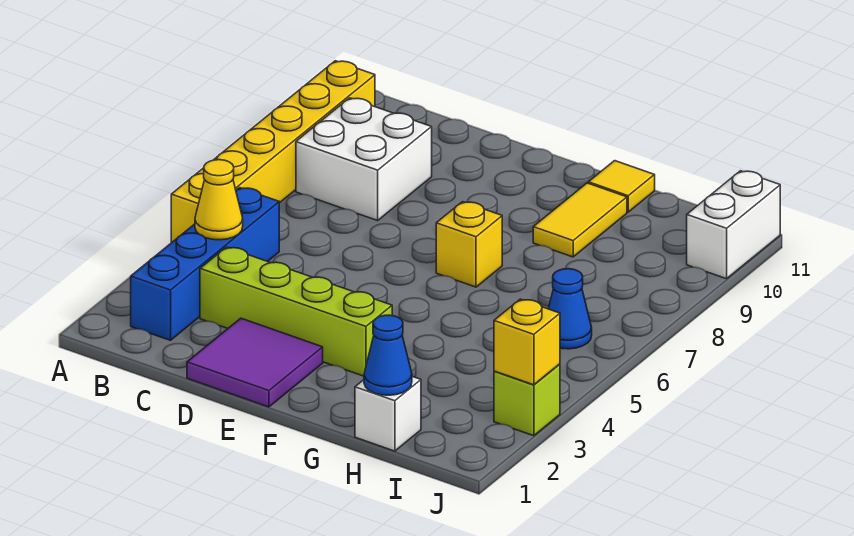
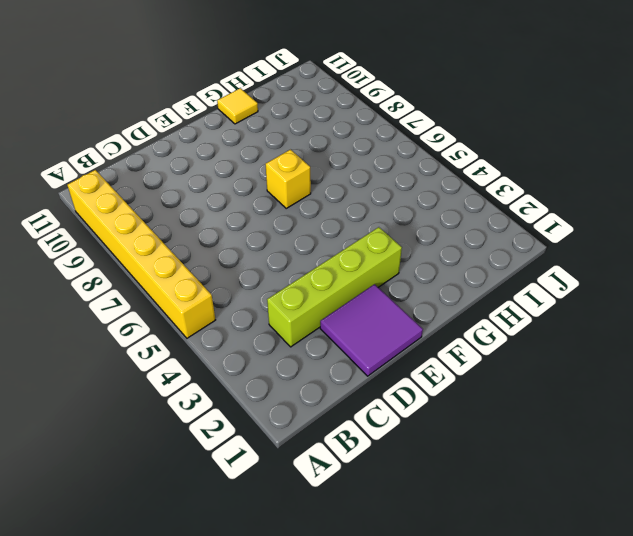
none -> blue 1x4 brick [131,188,279,340]
none -> white 2x2 brick [296,98,432,221]
none -> yellow 1x2 tile [533,183,627,257]

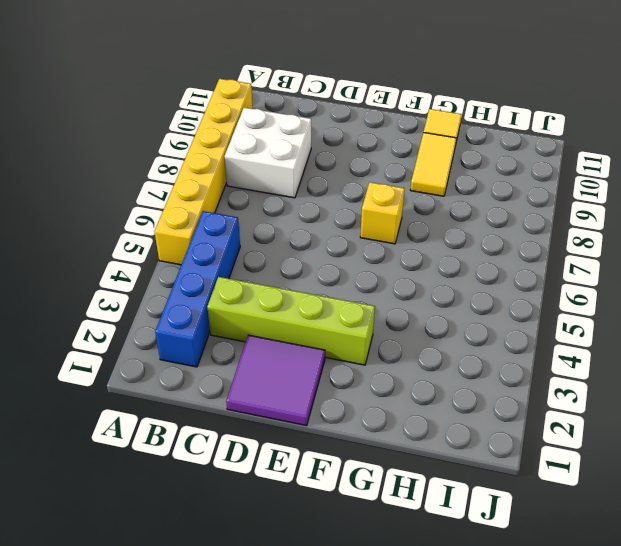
none -> white 1x1 brick [355,376,421,451]
none -> blue 1x1 cone [549,269,592,349]
none -> lime 1x1 brick [494,364,560,436]

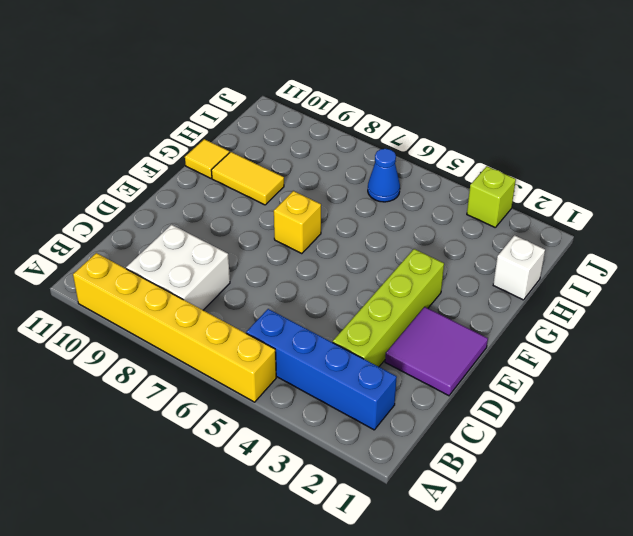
none -> white 1x2 brick [687,171,780,279]
none -> yellow 1x1 cone [195,160,243,240]
none -> blue 1x1 cone [364,315,412,395]

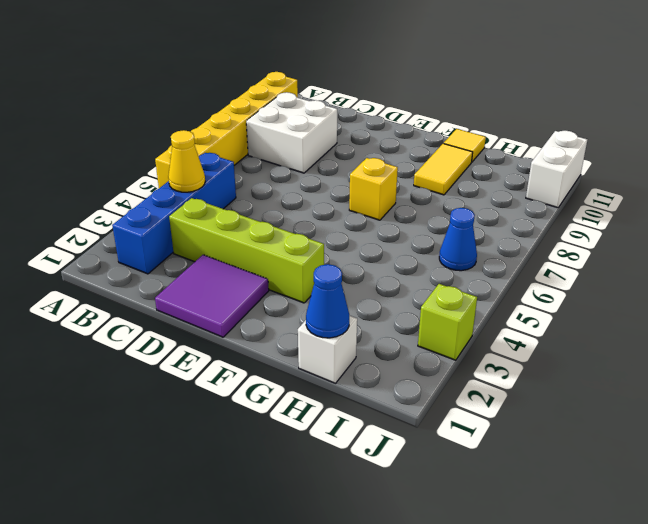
none -> yellow 1x1 brick [494,299,560,385]

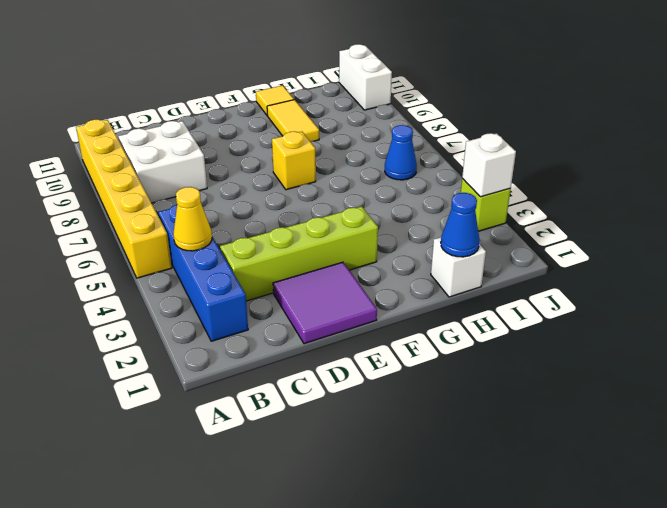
white 1x1 brick [462,133,516,197] -> yellow 1x1 brick [494,299,560,385]

